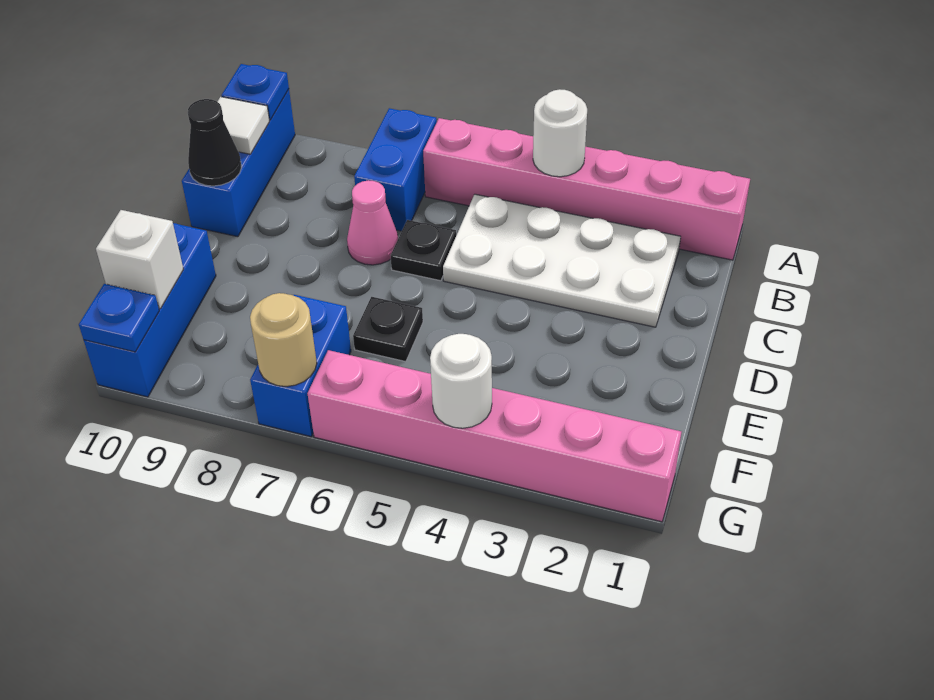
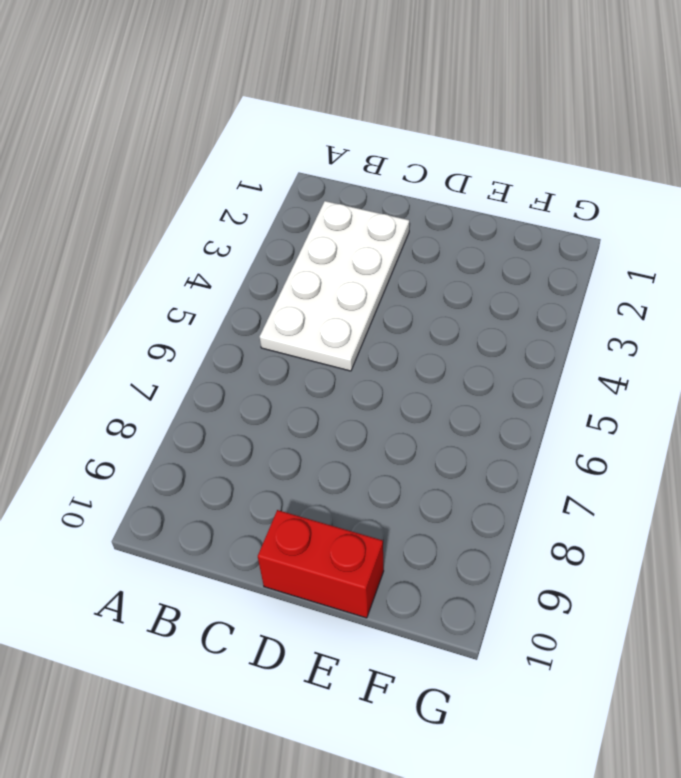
red 1x2 brick [258,510,384,618] -> blue 1x3 brick [84,223,216,397]
none -> pink 1x6 brick [423,118,750,260]
none -> blue 1x2 brick [354,108,437,231]
none -> blue 1x3 brick [182,89,295,237]

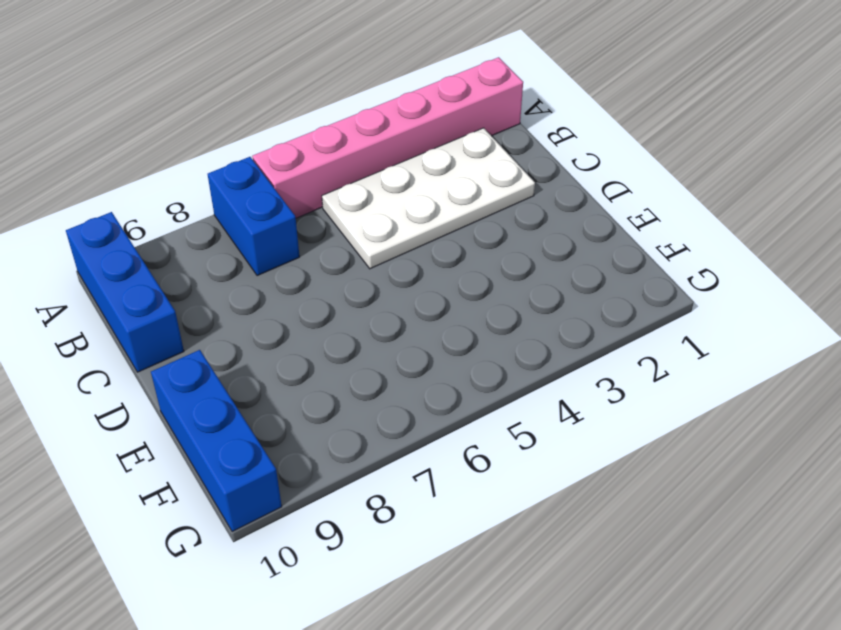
none -> black 1x1 plate [391,220,456,281]
none -> pink 1x1 cone [347,180,398,265]
none -> black 1x1 plate [353,297,423,362]

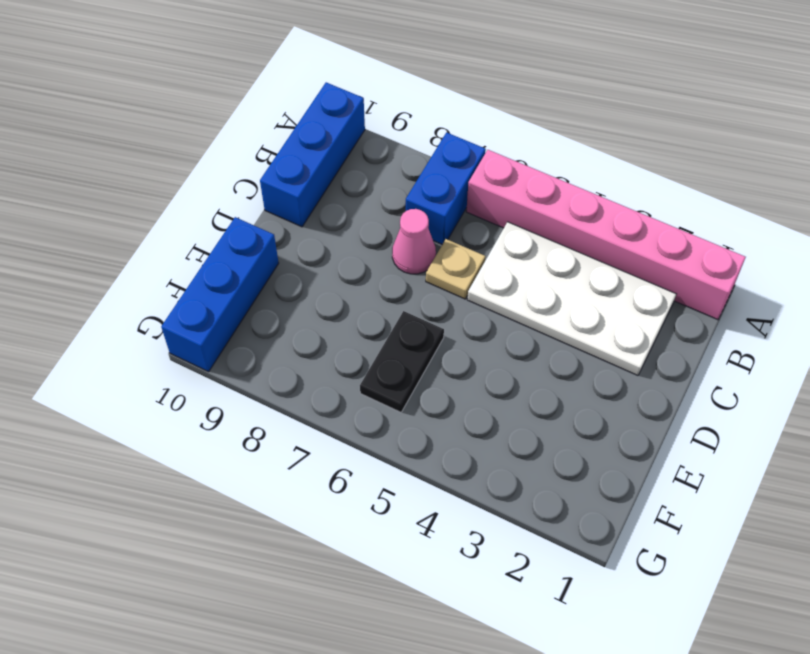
tan 1x1 plate [426,239,485,299] -> black 1x1 plate [391,220,456,281]
black 1x2 plate [360,311,444,412] -> black 1x1 plate [353,297,423,362]
none -> blue 1x2 brick [250,295,351,436]
none -> pink 1x6 brick [307,350,681,522]
none -> white 1x1 round brick [533,89,587,177]

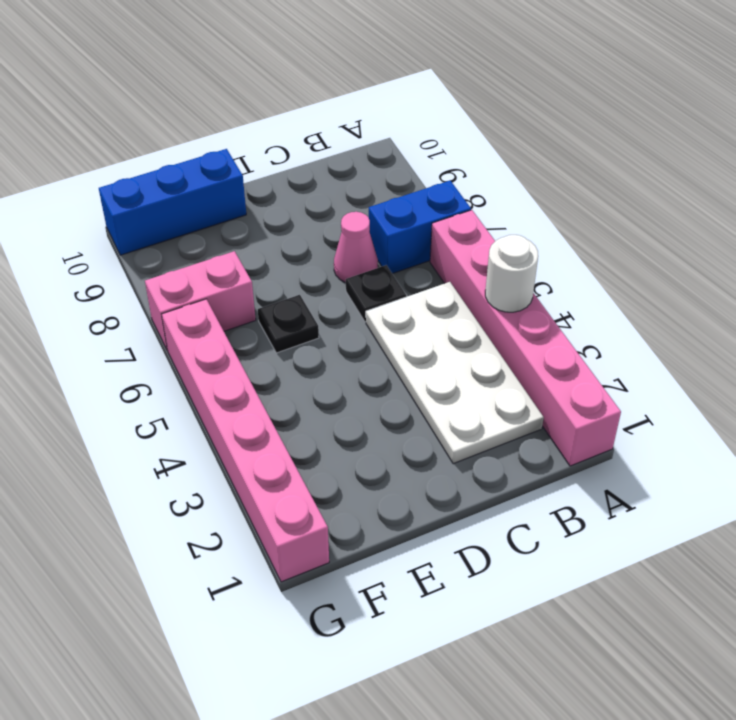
pink 1x2 brick [145,251,256,351] -> blue 1x2 brick [250,295,351,436]
none -> blue 1x3 brick [182,89,295,237]
none -> blue 1x1 plate [222,64,289,120]
none -> white 1x1 tile [217,97,270,154]

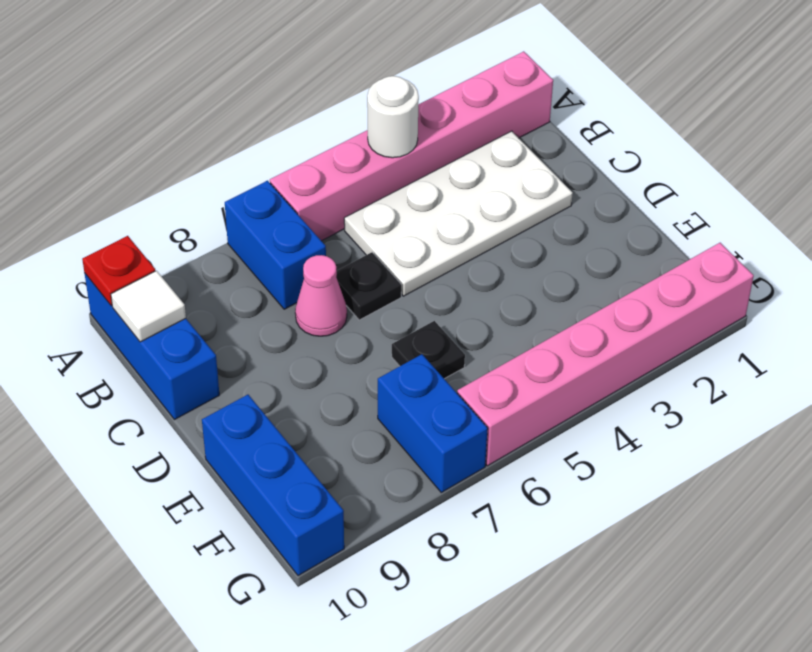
red 1x1 plate [82,236,155,306] -> blue 1x1 plate [222,64,289,120]
none -> black 1x1 cone [188,99,241,186]
none -> white 1x1 brick [96,210,184,309]
none -> white 1x1 round brick [430,334,492,428]

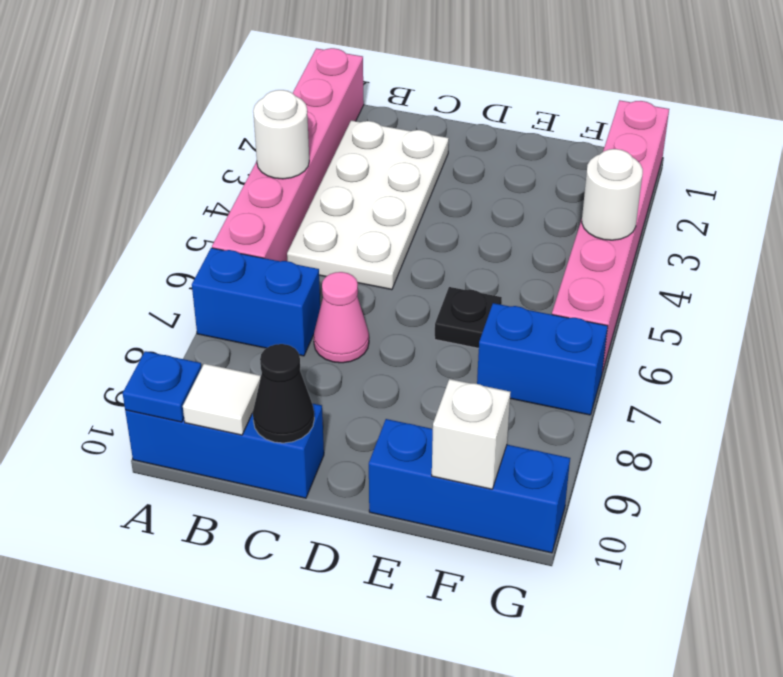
none -> black 1x1 plate [391,220,456,281]
none -> tan 1x1 round brick [250,293,317,386]
none -> blue 1x1 plate [79,284,159,352]

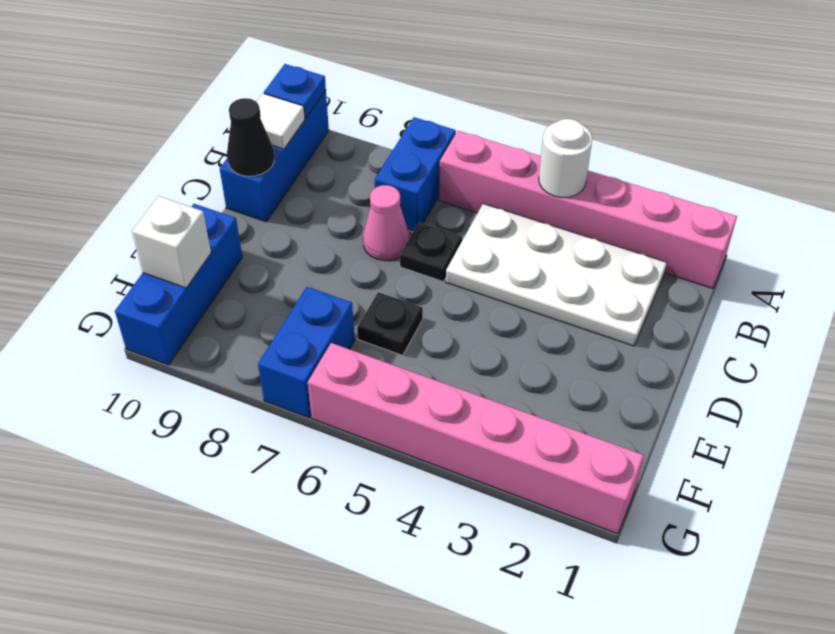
none -> white 1x1 round brick [430,334,492,428]
none -> tan 1x1 round brick [250,293,317,386]
none -> blue 1x1 plate [79,284,159,352]

